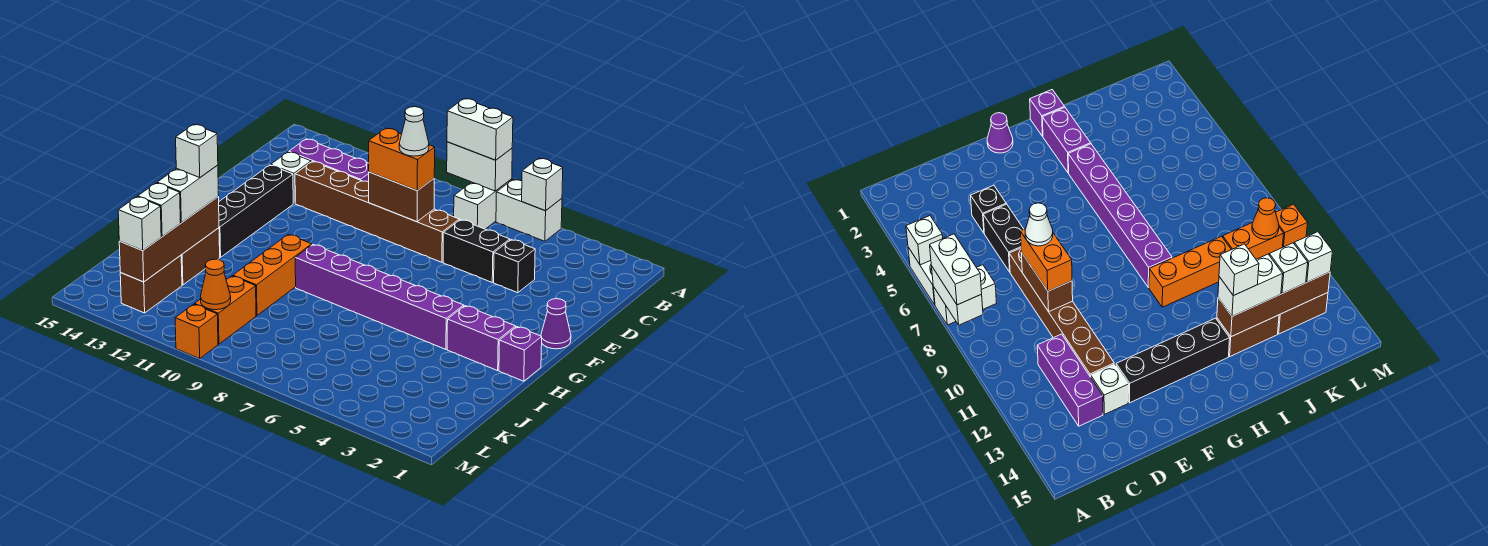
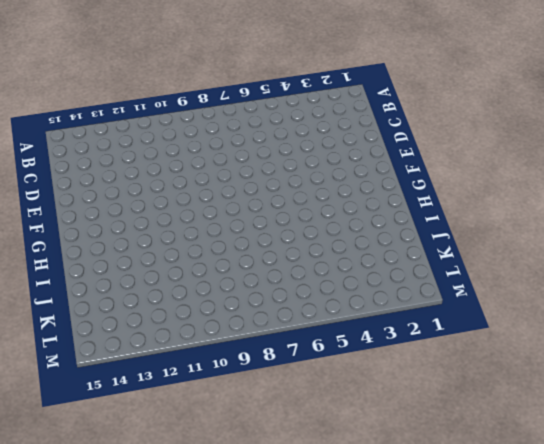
none -> white 1x2 brick [496,180,562,241]
none -> white 1x2 brick [454,179,512,229]
none -> purple 1x3 brick [289,139,369,182]

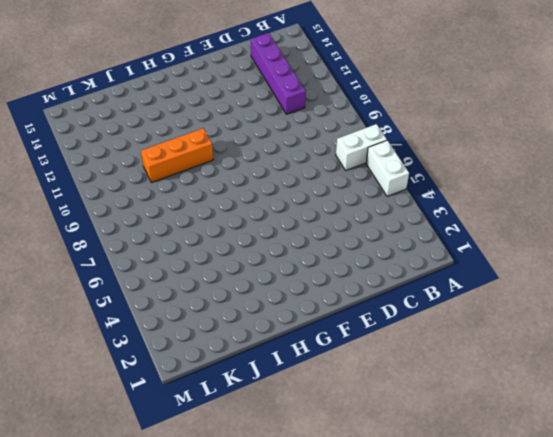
purple 1x4 brick [251,33,306,114] -> purple 1x3 brick [289,139,369,182]
none -> black 1x1 brick [494,240,535,293]
none -> black 1x2 brick [443,220,510,282]
none -> brown 1x6 brick [295,161,459,262]

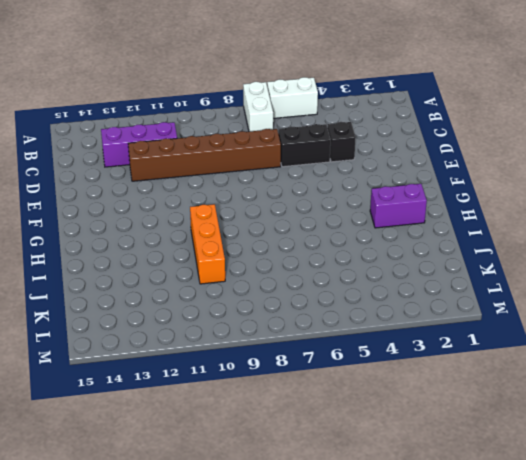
none -> white 1x1 brick [271,152,311,203]
none -> black 1x4 brick [219,165,293,257]
none -> purple 1x1 cone [541,299,571,349]

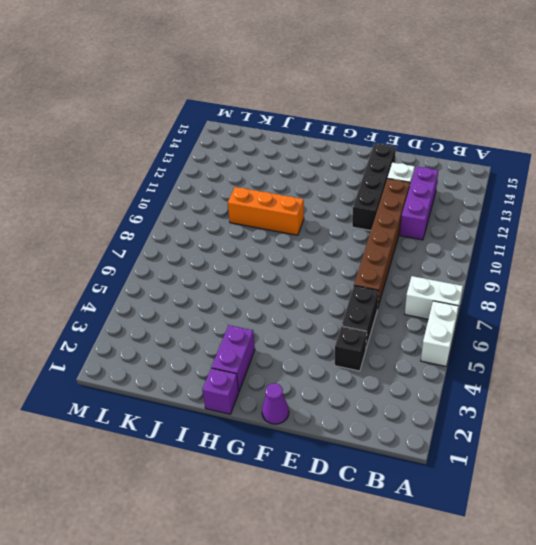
black 1x4 brick [352,143,396,230] -> black 1x4 brick turned to [219,165,293,257]
none -> purple 1x6 brick [295,245,464,349]
none -> brown 1x2 brick [181,228,220,285]
none -> orange 1x2 brick [195,276,256,344]

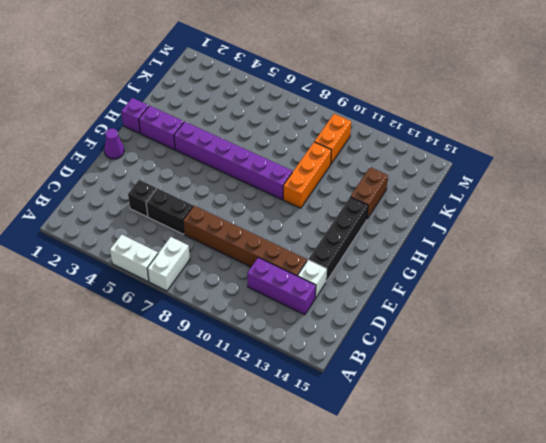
none -> brown 1x2 brick [120,255,182,313]
none -> orange 1x1 brick [175,304,218,359]
none -> white 1x1 brick [522,158,563,211]

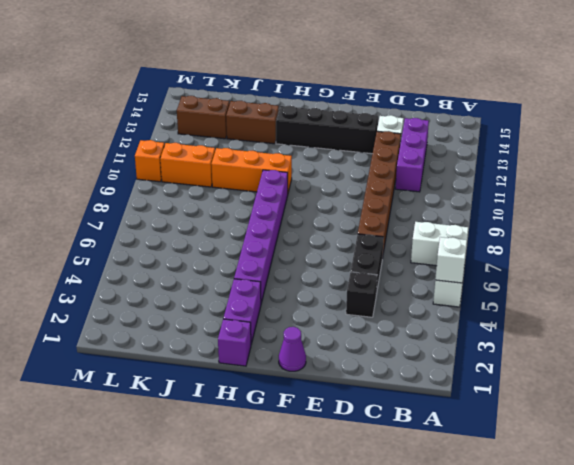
none -> white 1x2 brick [447,142,512,191]
none -> brown 1x2 brick [369,172,434,222]
none -> brown 1x4 brick [119,197,219,282]

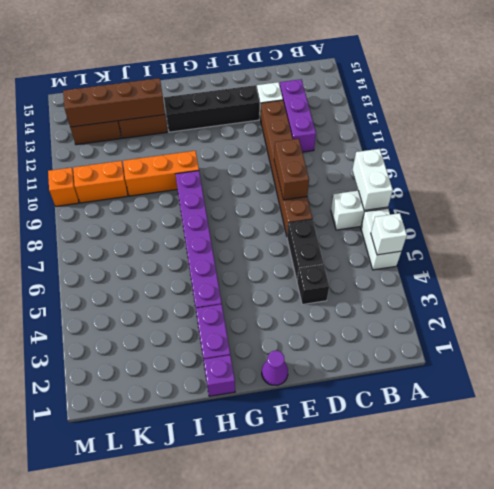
none -> orange 1x1 cone [201,259,231,310]
none -> white 1x2 brick [447,99,513,160]
none -> orange 1x2 brick [369,128,435,191]

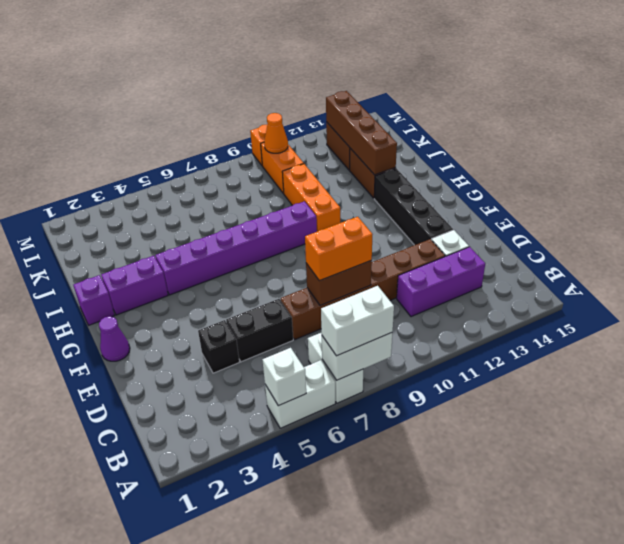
none -> white 1x2 brick [157,165,219,223]
none -> white 1x1 brick [138,183,181,236]
none -> white 1x1 brick [118,197,161,250]

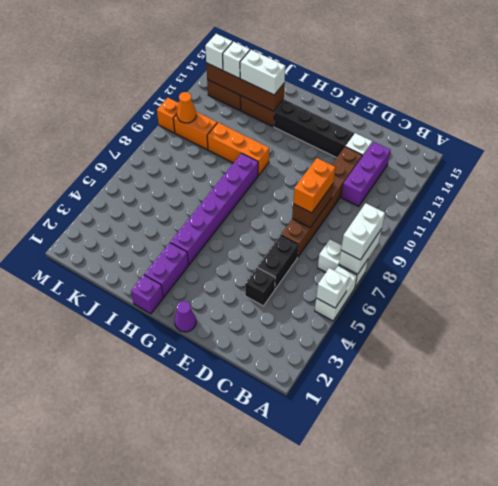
none -> white 1x1 cone [399,107,429,156]
none -> white 1x1 brick [176,124,218,177]

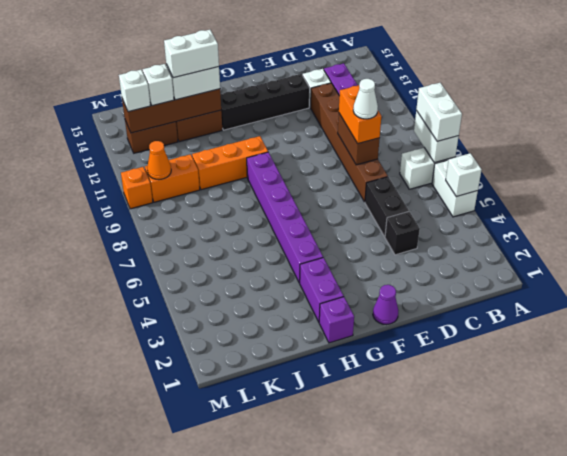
white 1x2 brick [164,30,219,78] -> white 1x1 brick [176,124,218,177]

